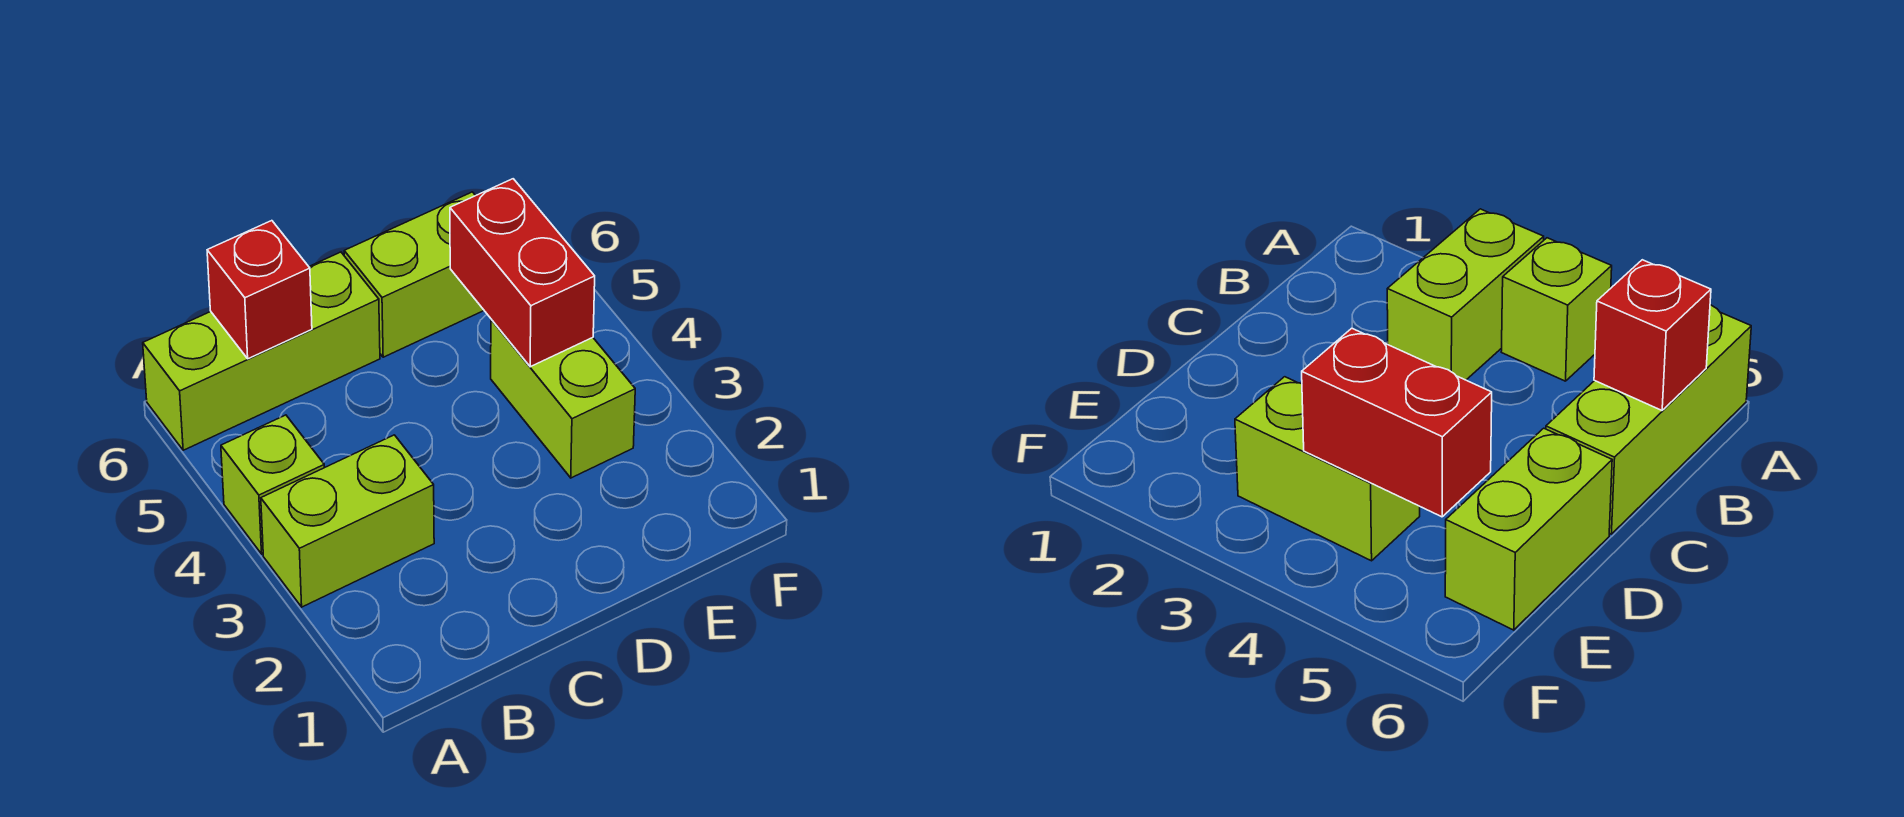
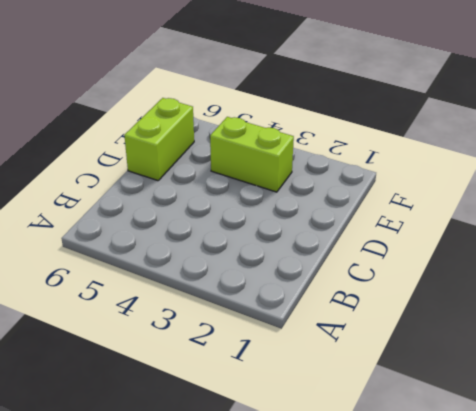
none -> lime 1x2 brick [261,435,434,607]
none -> lime 1x1 brick [221,415,324,554]

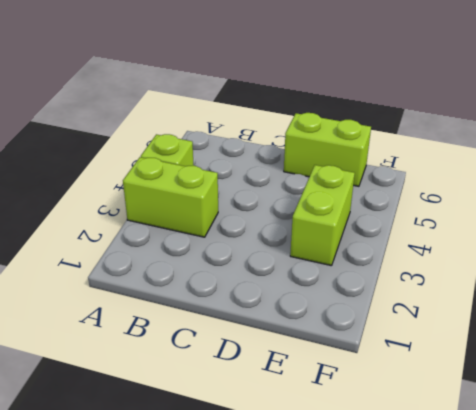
none -> lime 1x3 brick [143,252,380,450]
none -> red 1x1 brick [207,221,312,359]

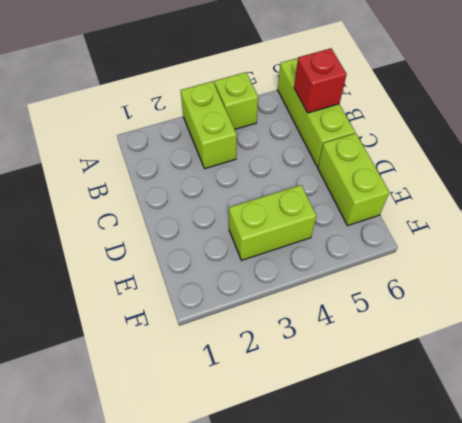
none -> red 1x2 brick [450,179,595,367]

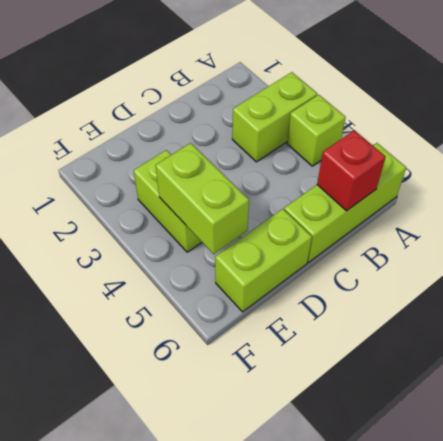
lime 1x2 brick [156,143,249,254] -> red 1x2 brick [450,179,595,367]

